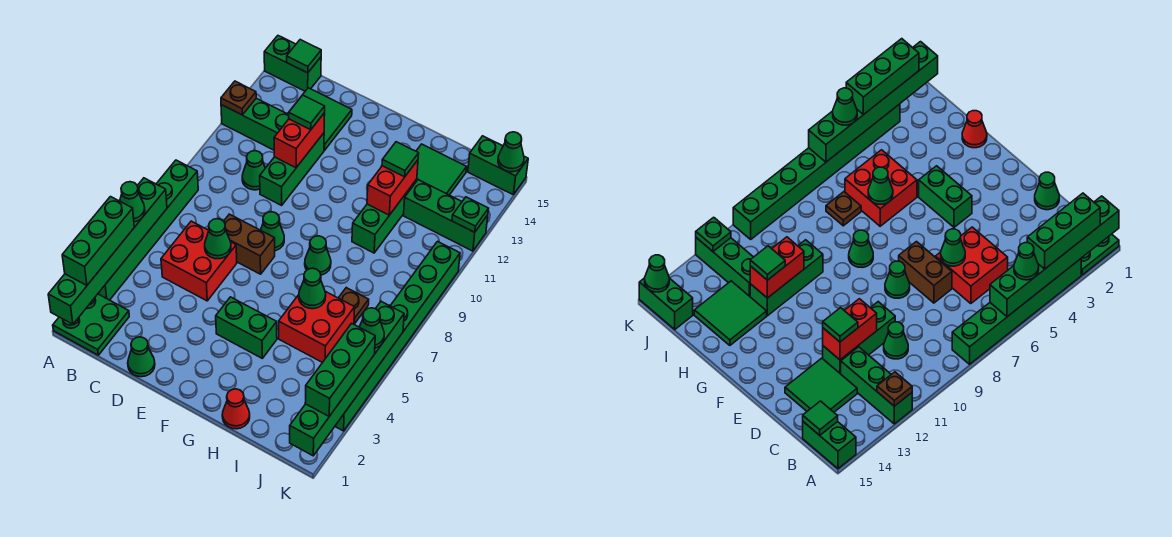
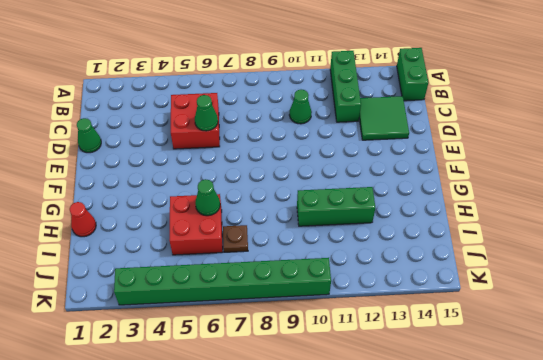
none -> green 2x2 plate [53,294,129,355]
none -> green 1x6 brick [98,160,198,300]
none -> brown 1x2 brick [224,214,275,274]
none -> green 1x3 brick [260,133,324,205]

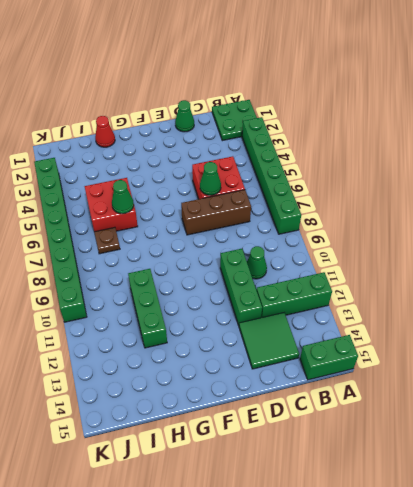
brown 1x3 brick [181,190,251,235] -> brown 1x2 brick [224,214,275,274]
none -> green 1x1 cone [261,212,284,251]
none -> green 1x2 brick [216,297,277,358]
none -> green 1x1 cone [305,236,331,275]
none -> green 2x2 tile [416,144,467,195]

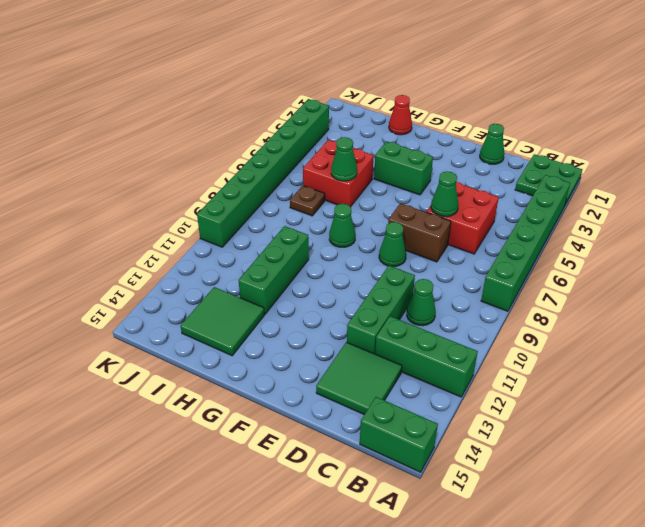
none -> green 1x3 brick [404,180,488,251]
none -> green 1x2 brick [468,136,528,194]
none -> green 1x6 brick [48,178,167,324]
none -> brown 1x1 plate [221,81,256,115]

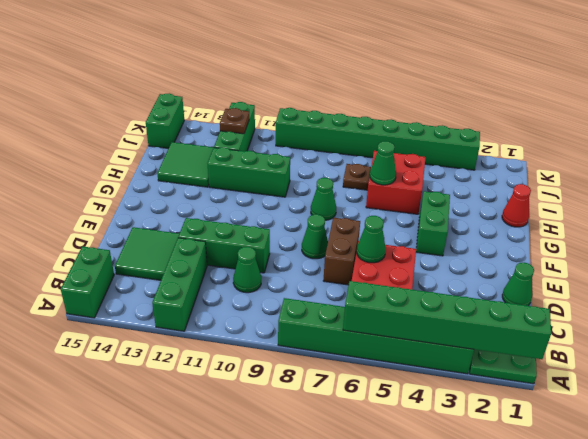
brown 1x1 plate [220,108,249,134] -> brown 1x1 plate moved to [221,81,256,115]
none -> green 1x1 tile [287,40,321,73]
none -> red 1x2 brick [274,113,325,168]
none -> red 1x2 brick [367,160,418,215]
none -> green 1x6 brick [290,302,404,456]

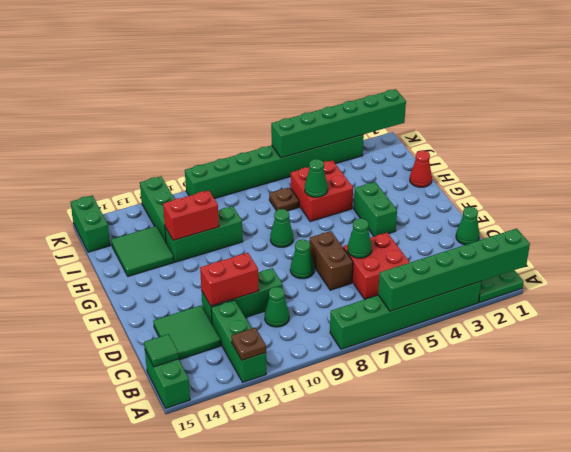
none -> green 1x1 plate [452,197,489,232]
none -> green 1x1 cone [498,132,524,172]
none -> green 1x3 brick [62,197,134,285]
none -> green 1x1 cone [120,182,145,222]

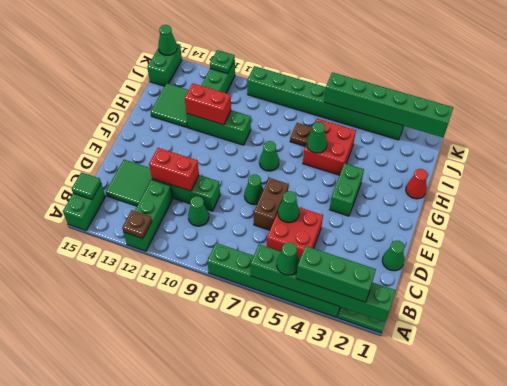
none -> green 1x1 tile [289,95,325,130]
none -> green 1x1 tile [382,142,419,177]
none -> green 1x3 brick [305,323,375,416]
none -> green 1x1 cone [359,308,384,348]

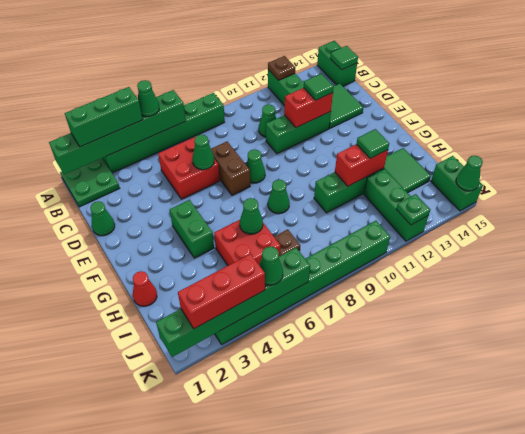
red 1x3 brick [178,254,265,329] -> green 1x3 brick [305,323,375,416]

